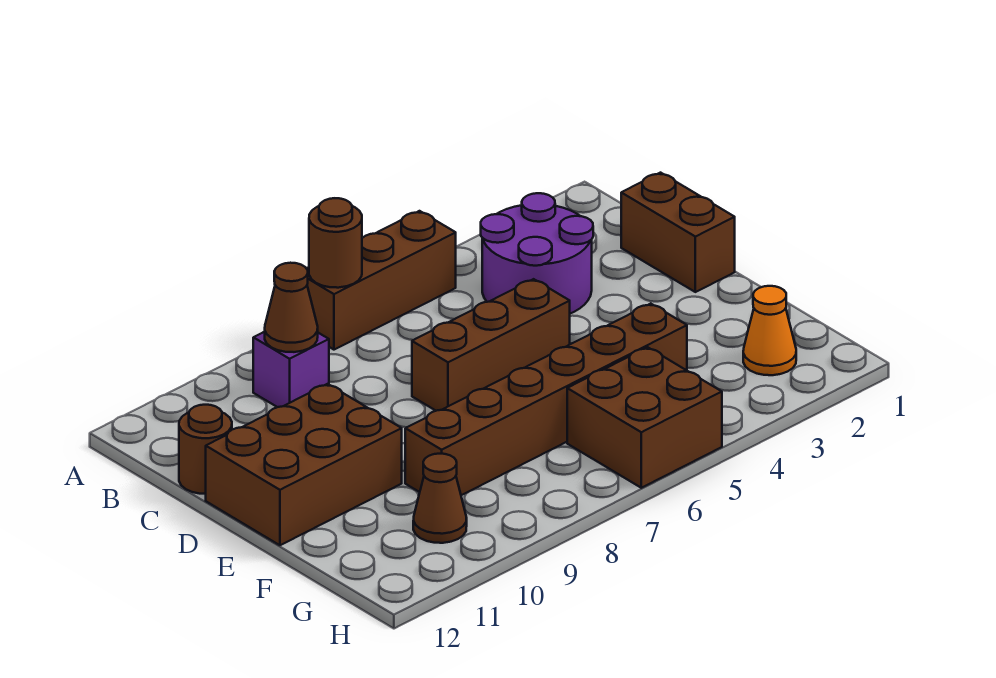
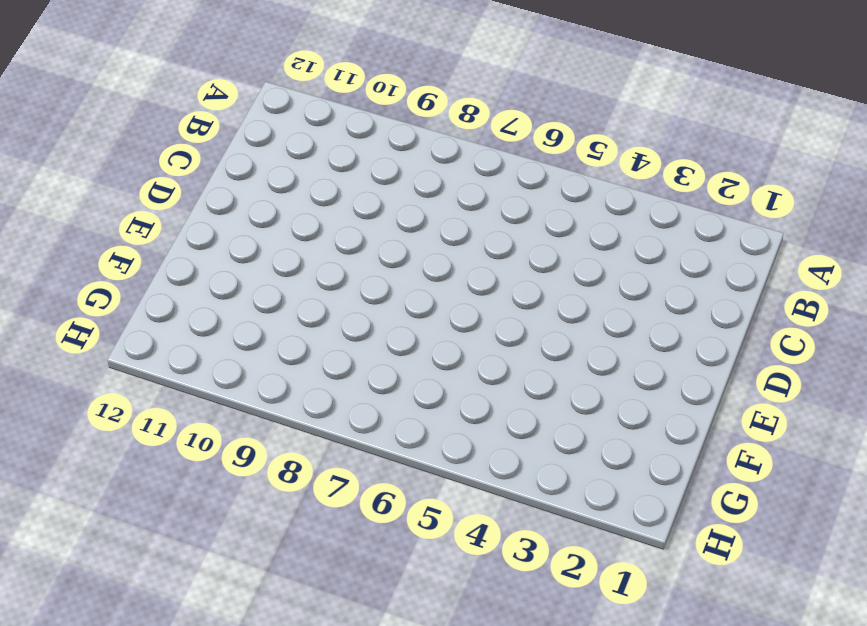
none -> brown 1x3 brick [306,211,456,350]
none -> purple 2x2 round brick [481,193,593,314]
none -> purple 1x1 brick [253,332,329,407]

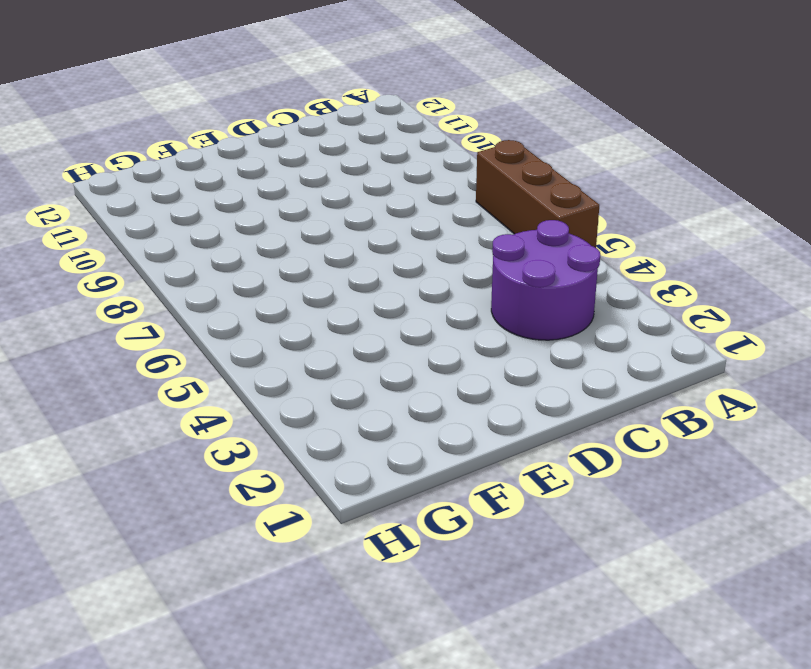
none -> purple 1x1 brick [253,332,329,407]
none -> brown 1x2 brick [621,173,735,292]
none -> brown 1x1 round brick [179,405,232,494]

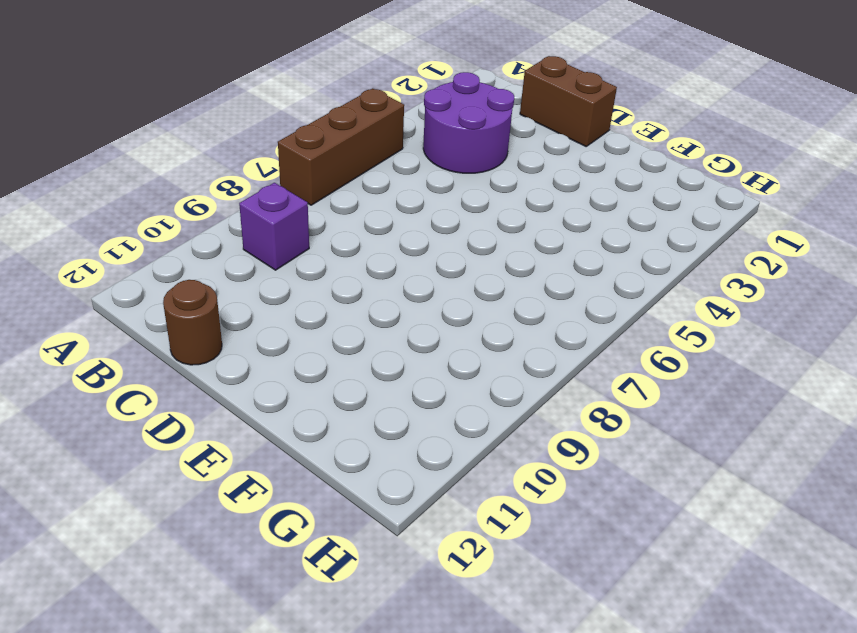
none -> brown 1x3 brick [412,279,570,411]
none -> brown 2x3 brick [206,384,402,545]
none -> brown 1x6 brick [405,304,687,495]

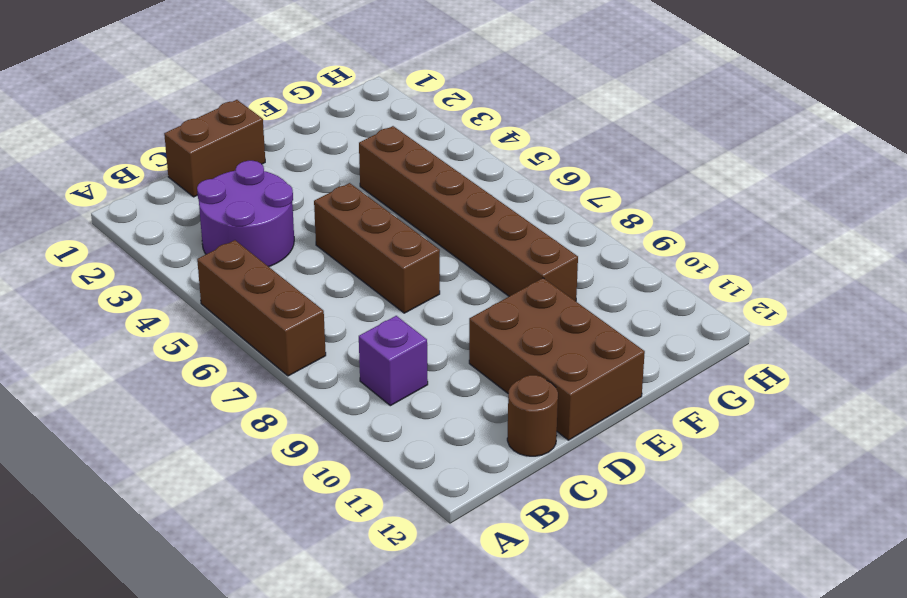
none -> orange 1x1 cone [743,286,796,375]
none -> brown 2x2 brick [567,347,722,488]
none -> brown 1x1 cone [413,454,467,543]

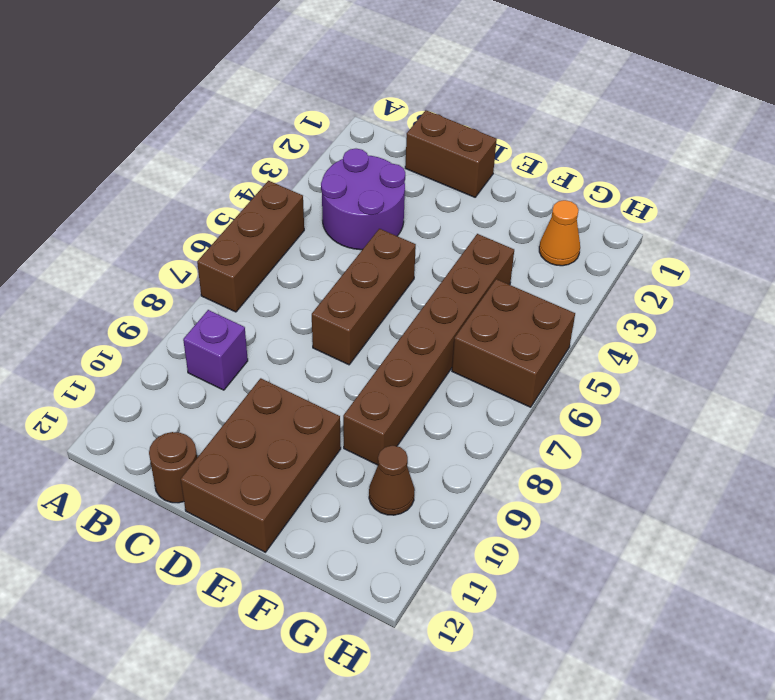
none -> brown 1x1 round brick [309,198,362,288]
none -> brown 1x1 cone [265,263,318,352]

